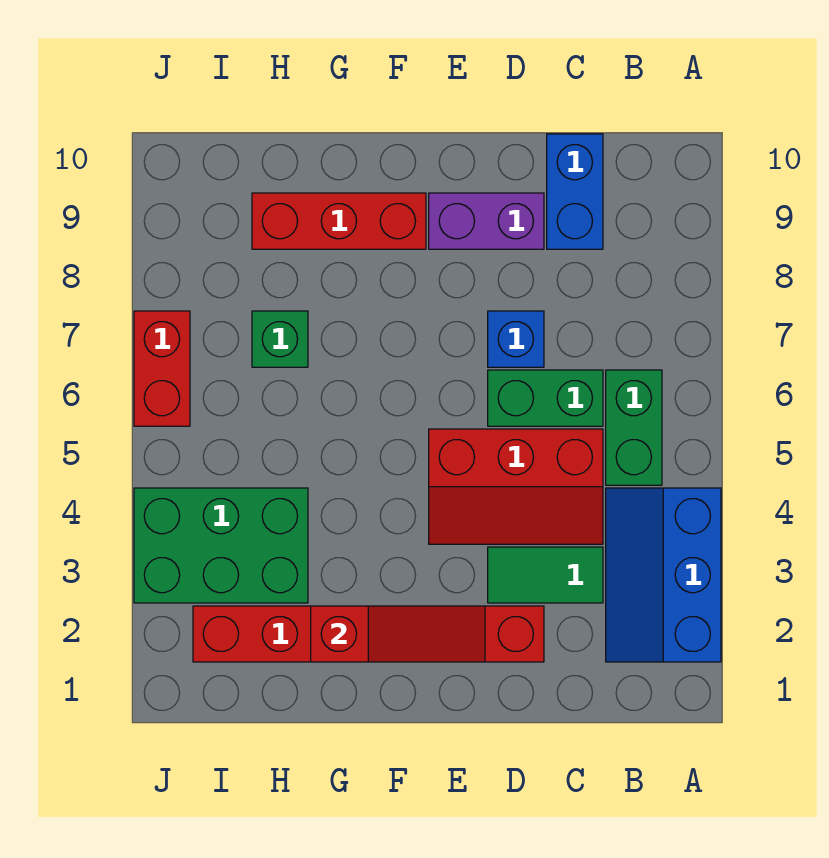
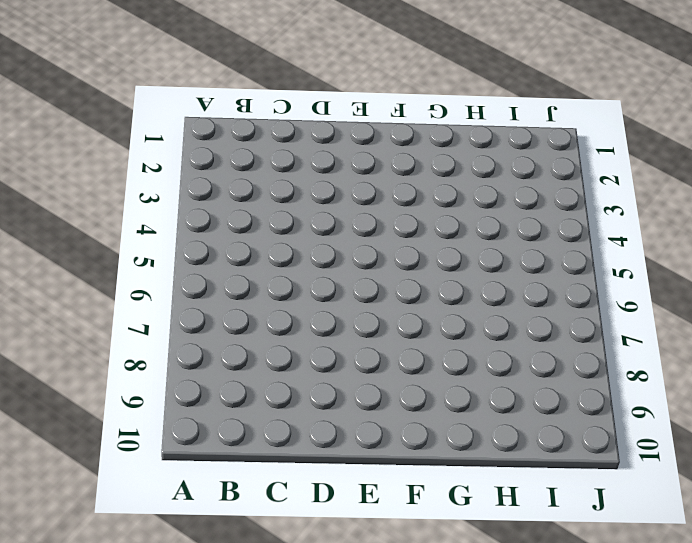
none -> blue 2x3 slope [606,488,721,662]
none -> green 1x2 brick [606,370,662,485]
none -> green 1x2 tile [488,547,603,603]

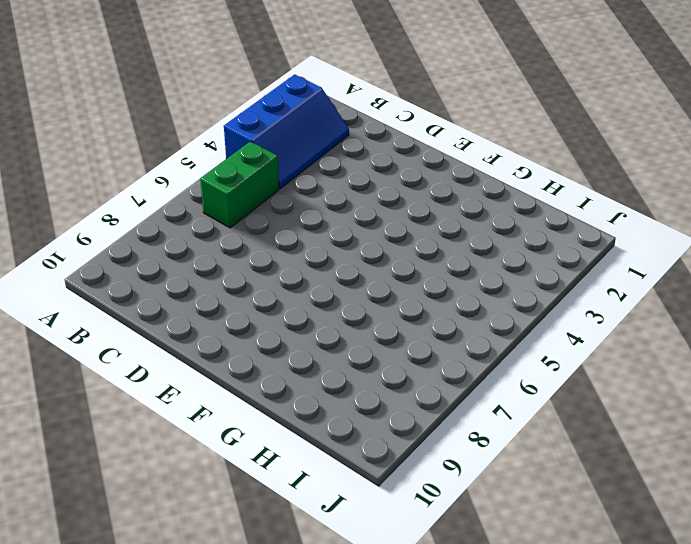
none -> green 1x2 tile [488,547,603,603]
none -> red 2x3 slope [429,429,603,544]
none -> green 1x2 brick [488,370,603,426]

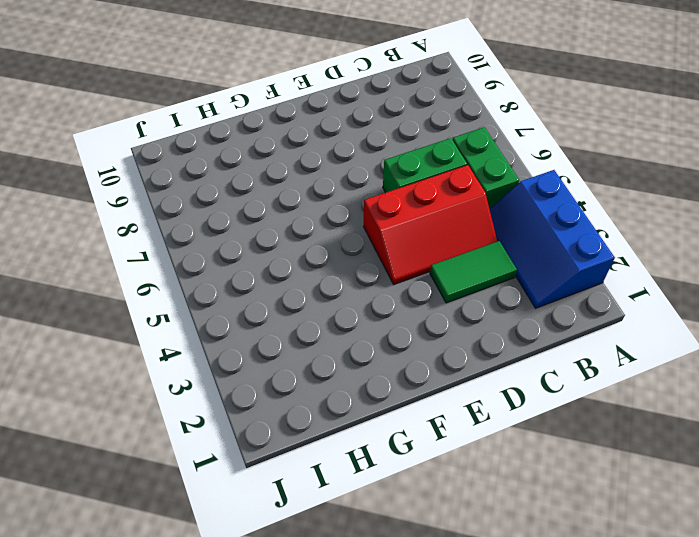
none -> blue 1x2 brick [547,134,603,249]
none -> red 1x6 brick [193,606,544,662]
none -> blue 1x1 brick [488,311,544,367]

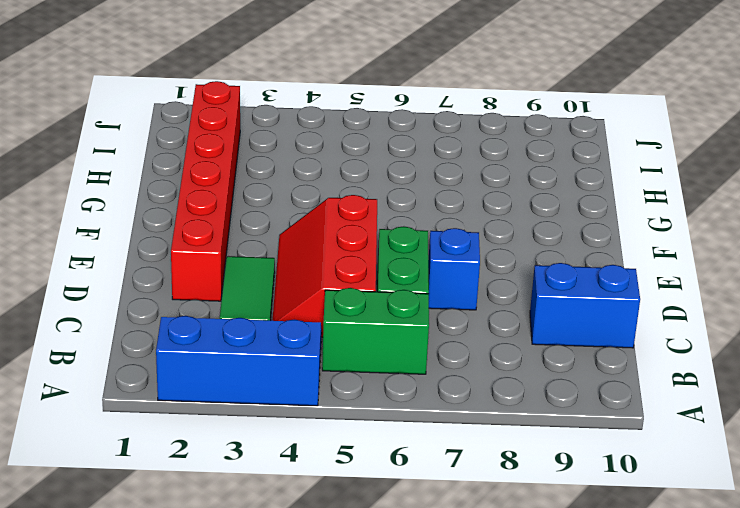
none -> purple 1x2 brick [429,193,544,249]
none -> red 1x3 brick [252,193,426,249]
none -> green 2x3 brick [134,488,308,603]

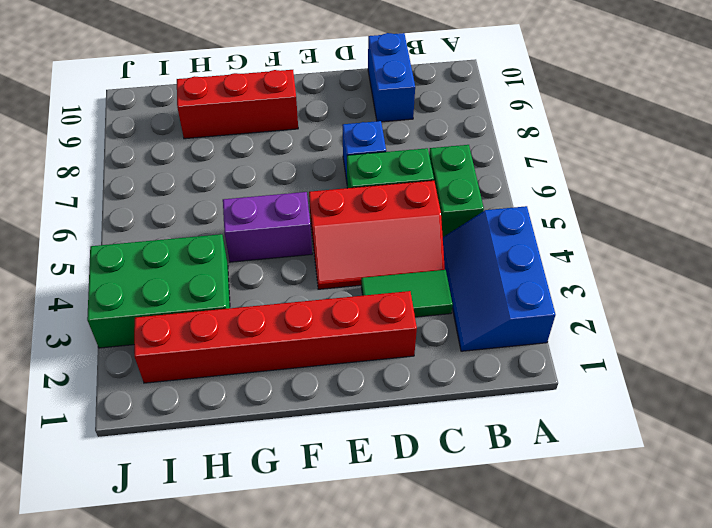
purple 1x2 brick [223,192,312,262] -> purple 1x2 brick moved to [429,193,544,249]
none -> green 1x1 brick [252,311,308,367]
none -> red 1x2 brick [134,311,190,426]
none -> red 1x3 slope [311,606,485,662]

